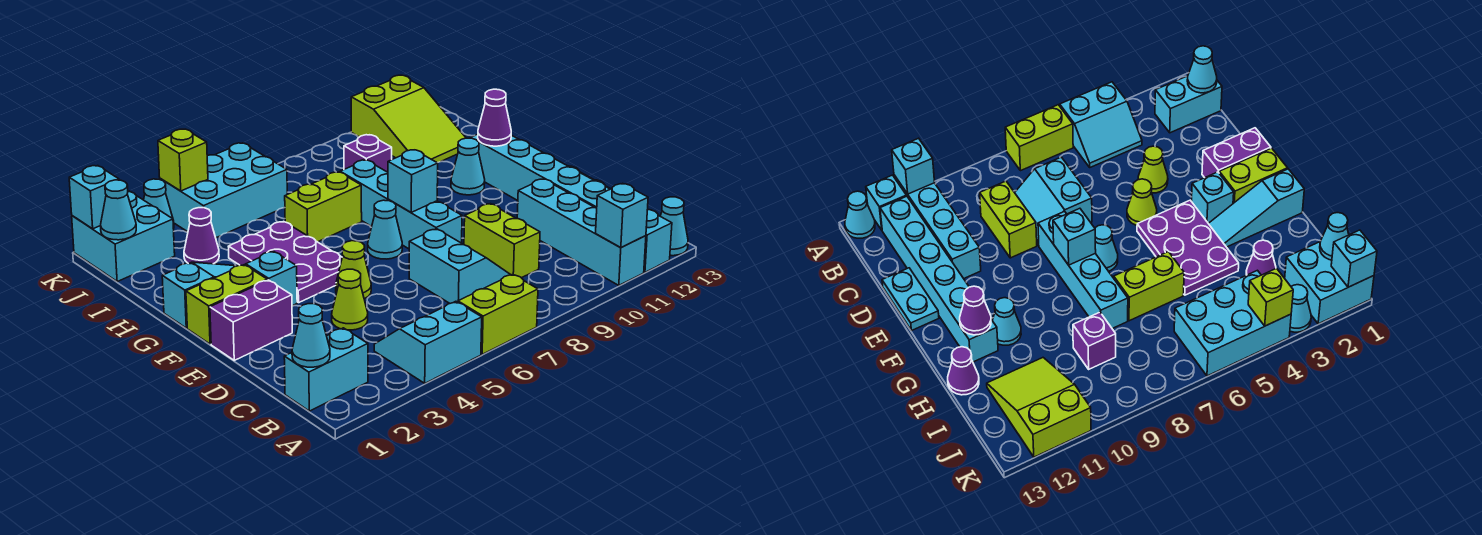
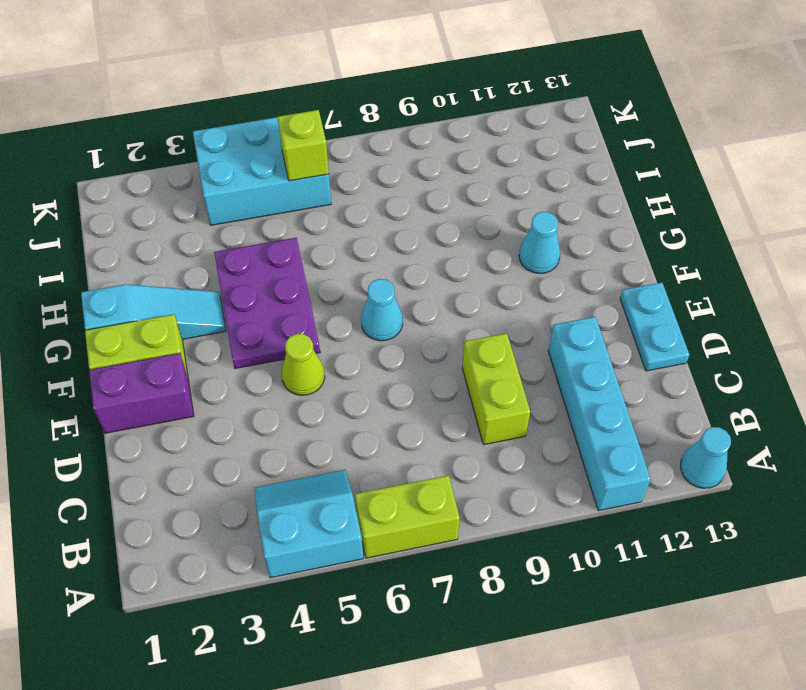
lime 1x1 brick [278,110,329,181] -> lime 1x1 brick moved to [158,129,208,191]
none -> cyan 1x1 brick [644,210,672,272]
none -> cyan 1x2 brick [284,328,368,411]
none -> cyan 1x6 brick [471,134,610,208]
none -> cyan 2x2 slope [409,229,511,303]

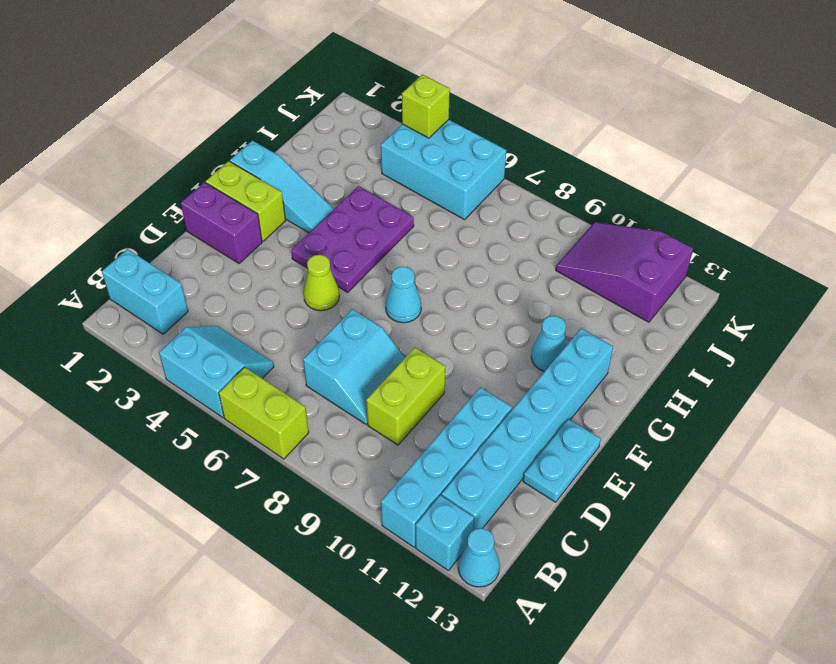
purple 2x3 slope [556,222,693,322] -> lime 2x3 slope [351,75,466,163]
none -> lime 1x1 cone [332,269,368,330]
none -> cyan 1x4 brick [340,160,462,249]
none -> cyan 1x1 brick [246,251,297,306]
none -> lime 1x2 brick [285,172,362,242]

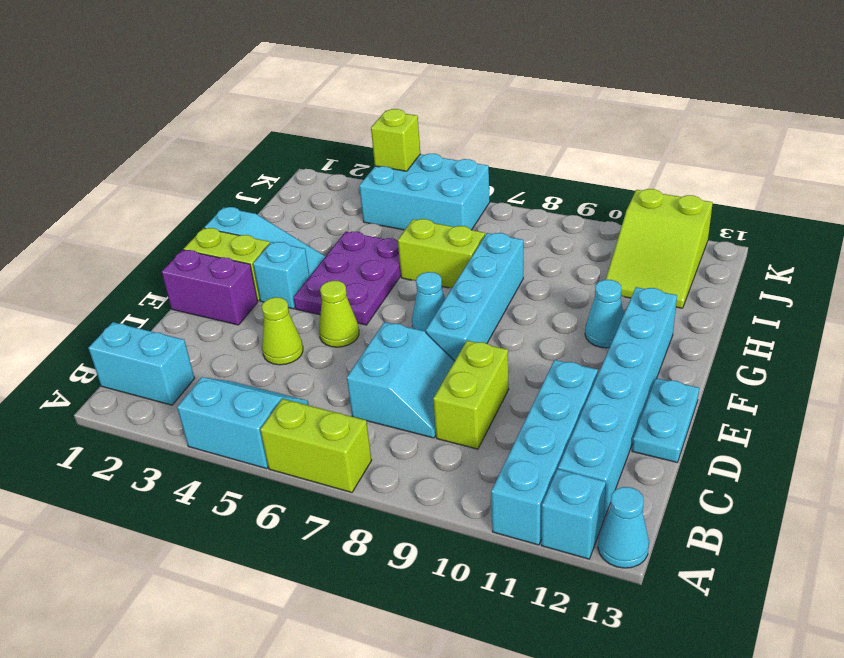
none -> purple 1x1 cone [948,347,979,395]
none -> purple 1x1 cone [184,208,219,264]
none -> purple 1x1 brick [344,135,392,172]
none -> cyan 2x2 brick [72,191,175,281]

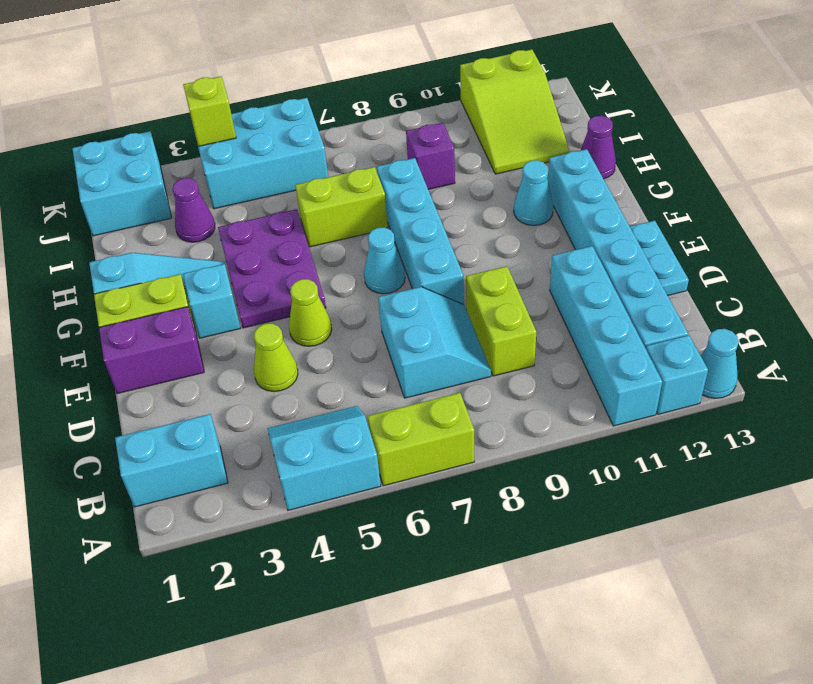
none -> cyan 1x1 cone [144,179,174,229]
none -> cyan 1x1 brick [596,183,648,248]
none -> cyan 1x1 cone [292,304,330,367]
none -> cyan 1x1 brick [388,150,438,212]

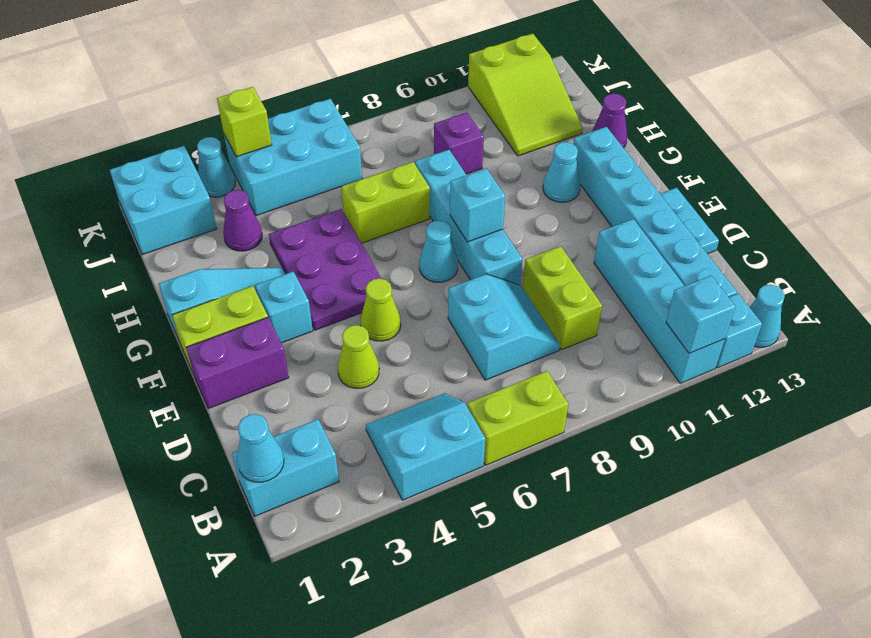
none -> purple 1x1 cone [478,89,511,146]
none -> cyan 1x1 cone [101,180,136,240]
none -> cyan 1x1 brick [69,166,119,229]

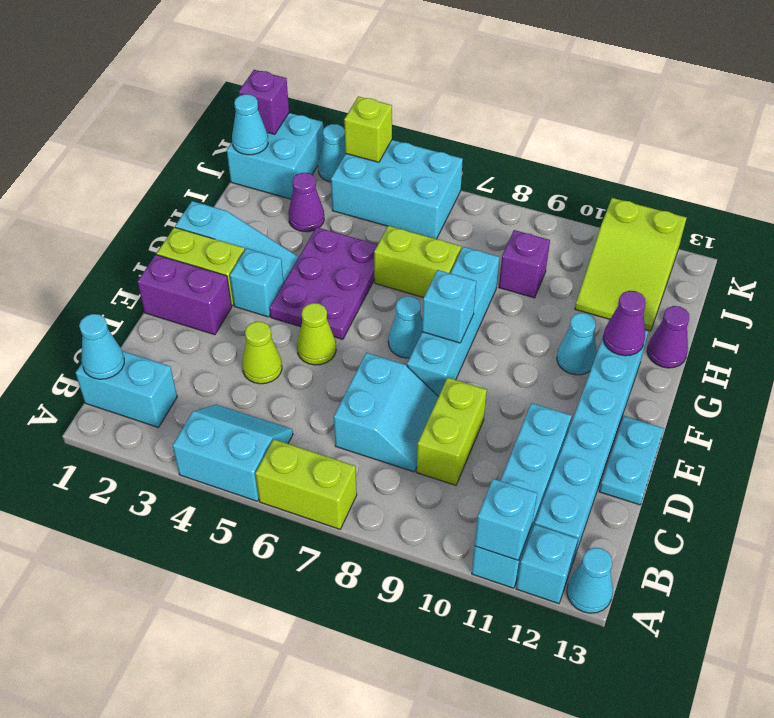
purple 1x1 brick [239,70,289,134] -> cyan 1x1 brick [69,166,119,229]

